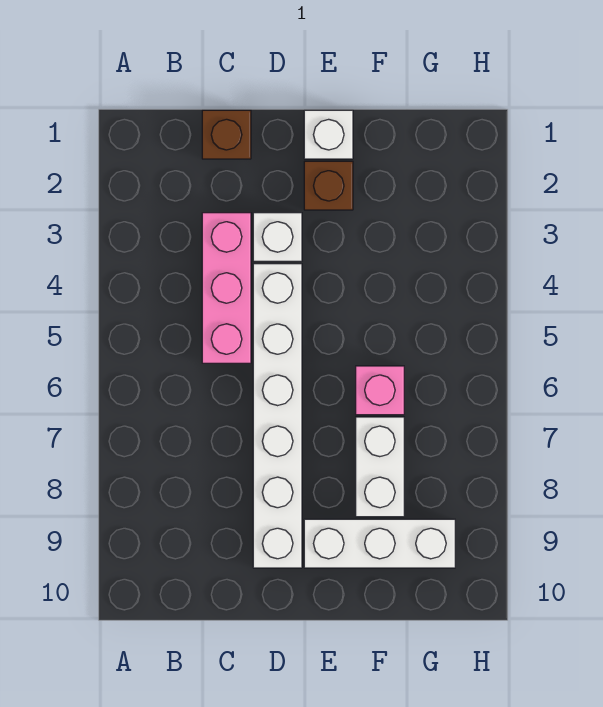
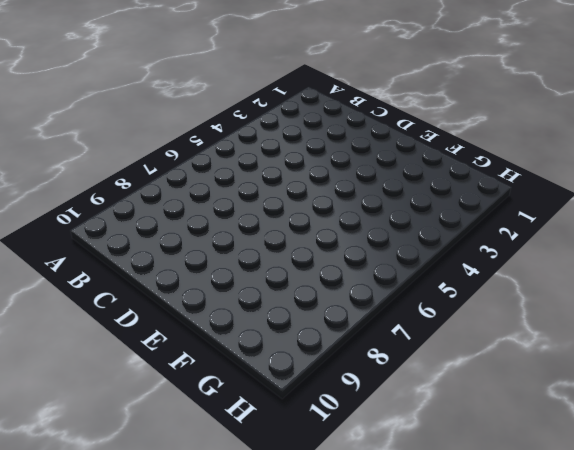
none -> brown 1x1 brick [202,110,251,159]
none -> pink 1x3 brick [202,213,251,363]

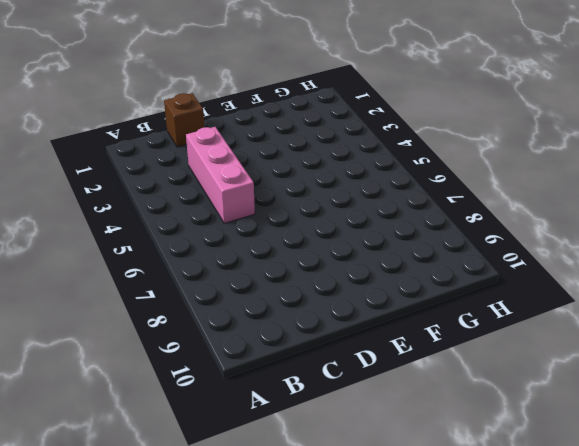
none -> white 1x1 brick [253,213,302,261]
none -> white 1x6 brick [253,264,302,568]

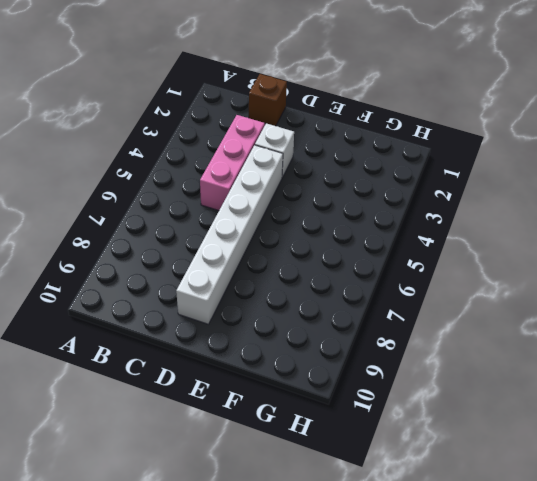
none -> white 1x1 brick [304,110,353,159]
none -> brown 1x1 brick [304,161,353,210]

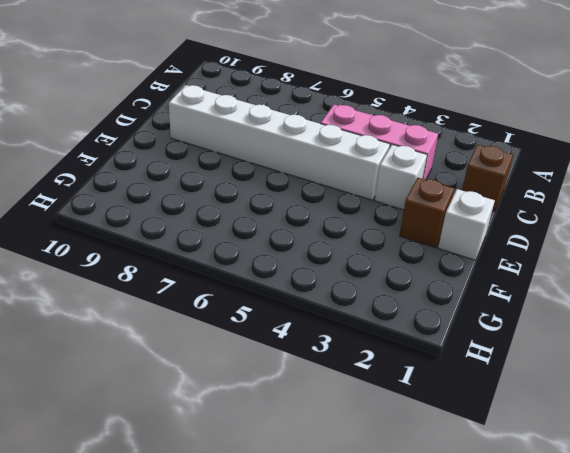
none -> white 1x3 brick [304,519,455,568]
none -> pink 1x1 brick [356,366,404,415]

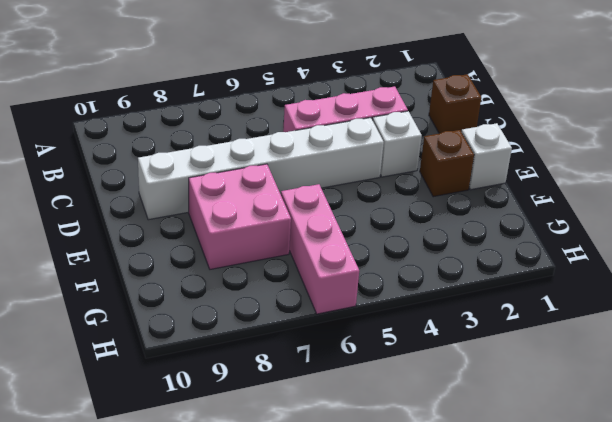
pink 2x2 brick [189,164,291,269] -> white 1x2 brick [356,417,404,517]
pink 1x3 brick [281,184,359,314] -> pink 1x1 brick [356,366,404,415]
none -> white 1x3 brick [304,519,455,568]

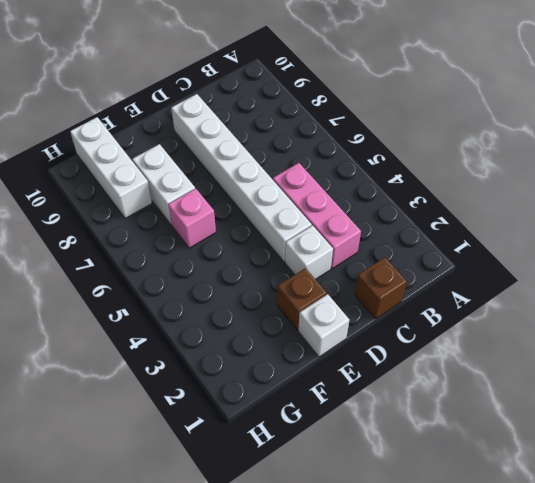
white 1x3 brick [70,117,152,219] -> white 1x3 brick turned to [304,519,455,568]

